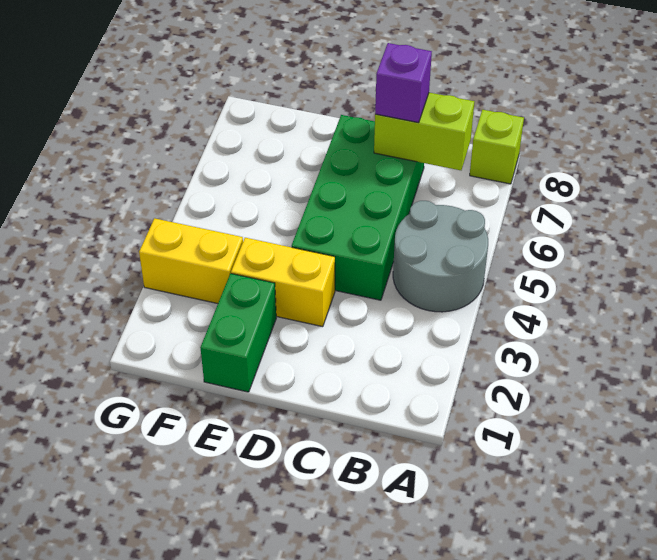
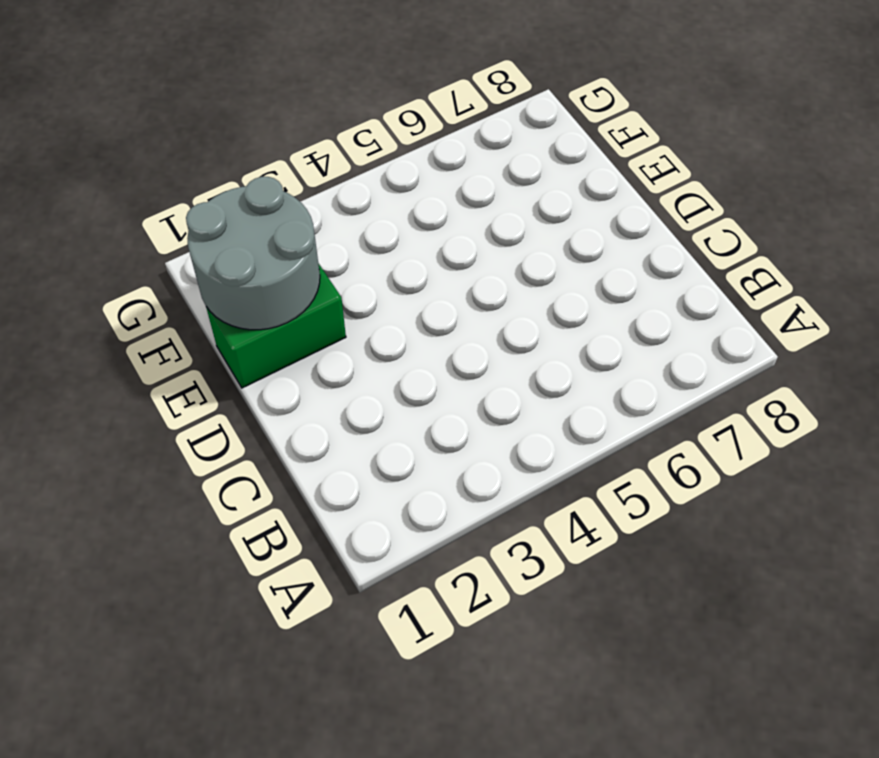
grey 2x2 round brick [186,177,320,330] -> grey 2x2 round brick moved to [393,201,488,312]
none -> lime 1x1 brick [470,110,524,184]
none -> green 2x4 brick [292,115,424,300]

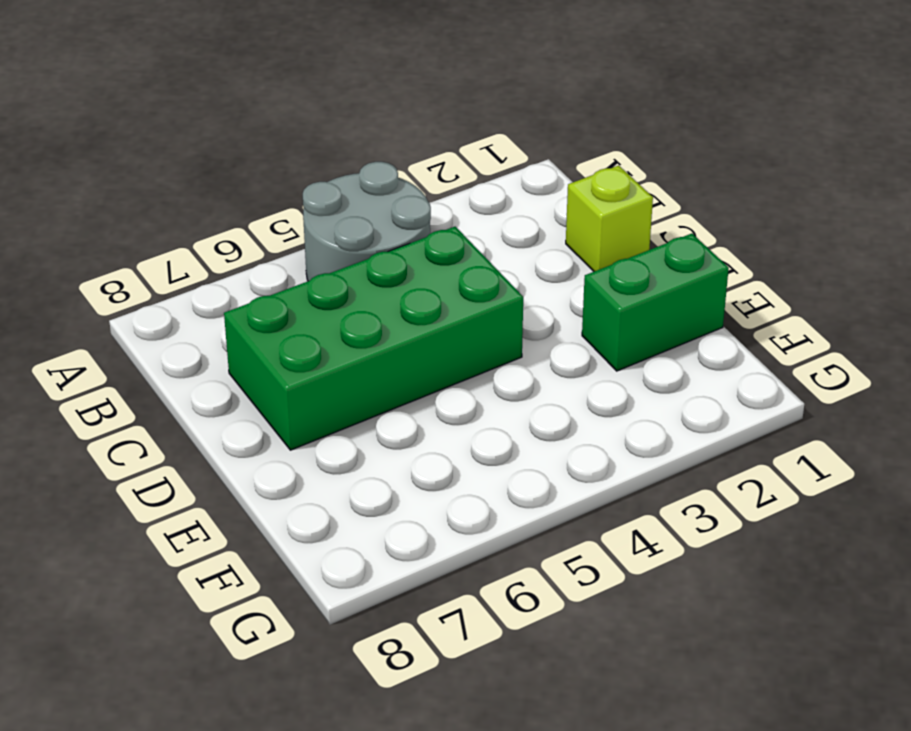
lime 1x1 brick [566,165,653,272] -> lime 1x1 brick moved to [470,110,524,184]
none -> yellow 1x2 brick [231,238,335,327]
none -> yellow 1x2 brick [139,218,243,304]

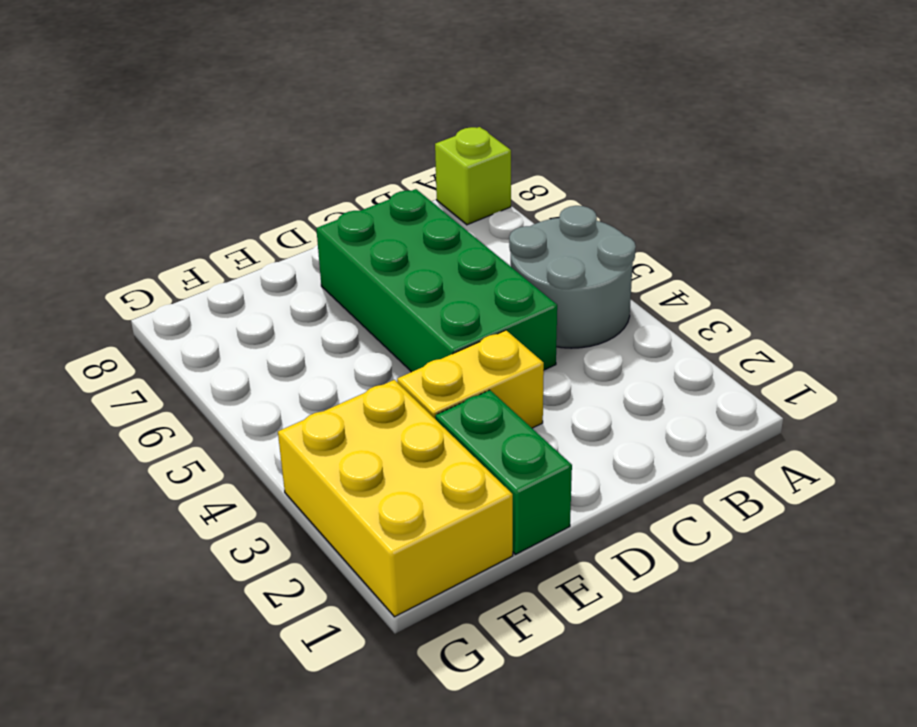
yellow 2x3 brick [278,380,513,617] -> yellow 1x2 brick [139,218,243,304]
none -> lime 1x2 brick [374,93,474,170]
none -> purple 1x1 brick [375,43,432,123]

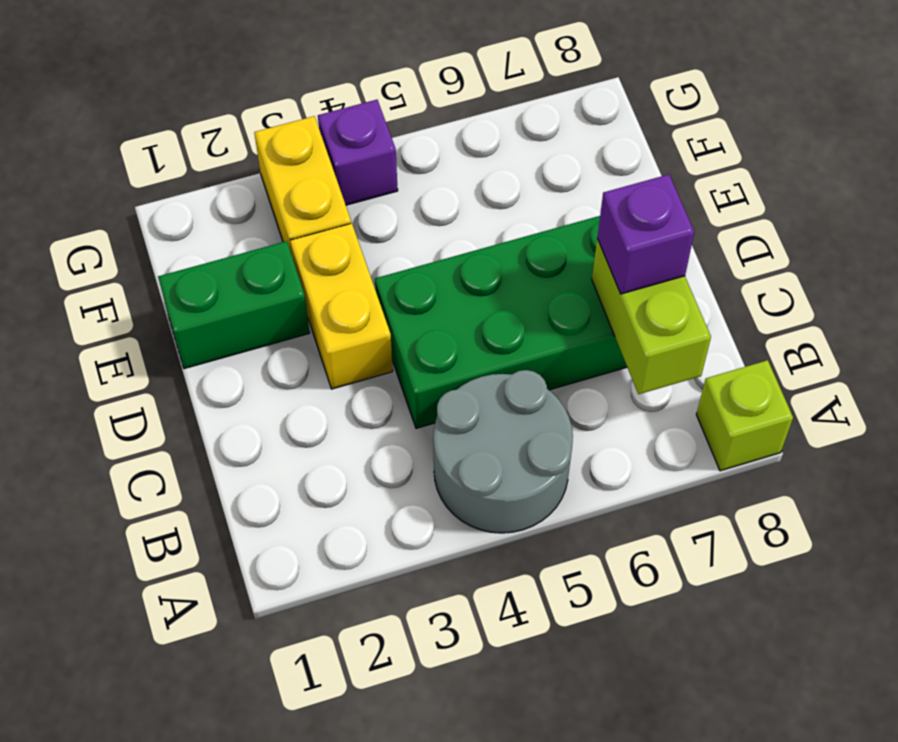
purple 1x1 brick [318,100,398,205] -> none

